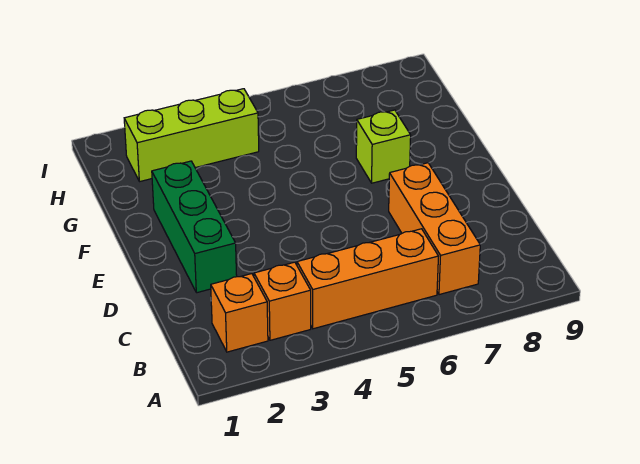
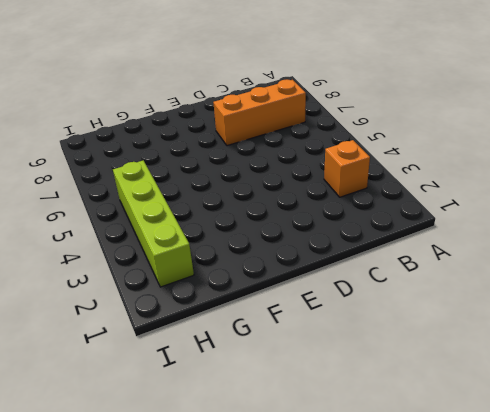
lime 1x4 brick [113,160,194,287] -> lime 1x3 brick [124,89,259,182]
none -> orange 1x1 brick [211,274,268,352]
none -> orange 1x3 brick [297,229,438,329]

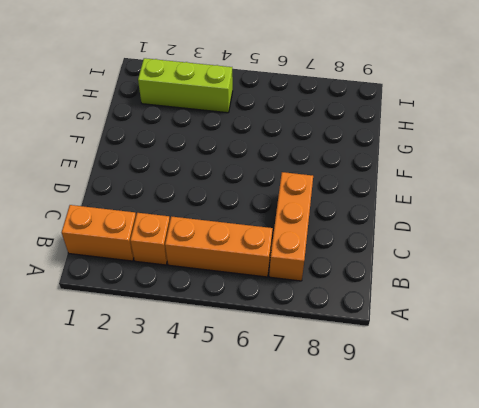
orange 1x2 brick [62,205,136,261] -> orange 1x1 brick [211,274,268,352]
none -> green 1x3 brick [152,161,237,293]
none -> lime 1x1 brick [356,110,411,183]

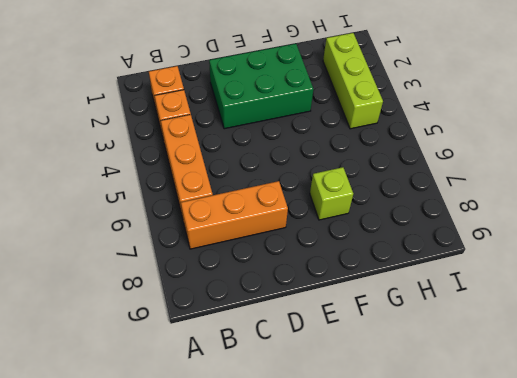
green 2x3 brick [209,44,313,129] -> green 1x3 brick [152,161,237,293]

